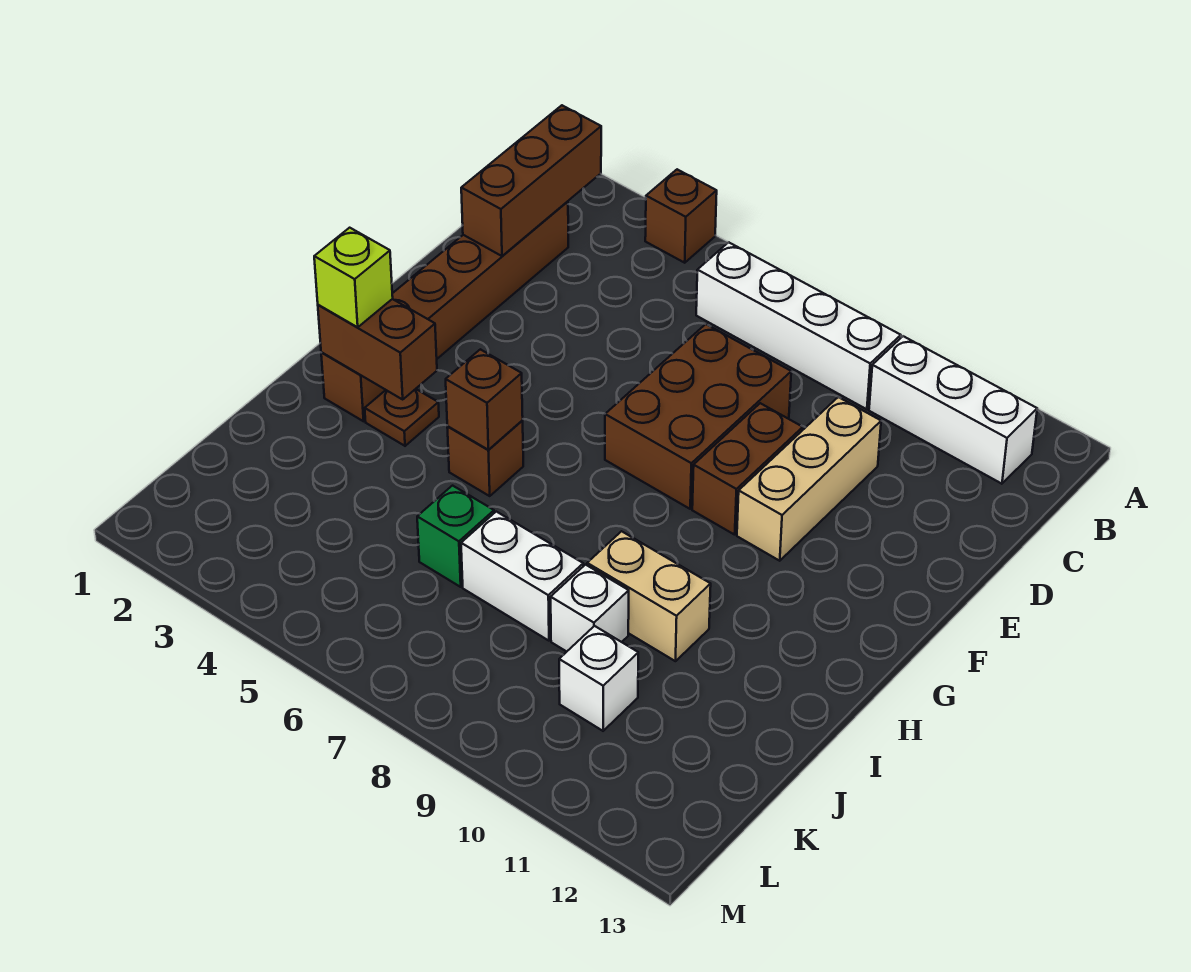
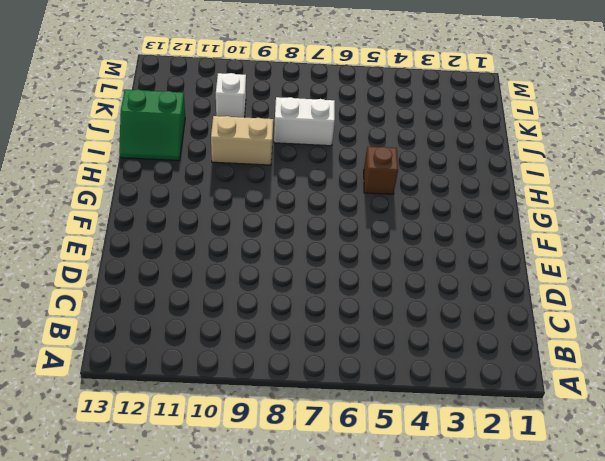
green 2x2 slope [119,89,185,161] -> none
none -> brown 1x1 brick [645,169,717,263]
none -> white 1x4 brick [696,242,901,409]
none -> white 1x3 brick [869,336,1037,484]

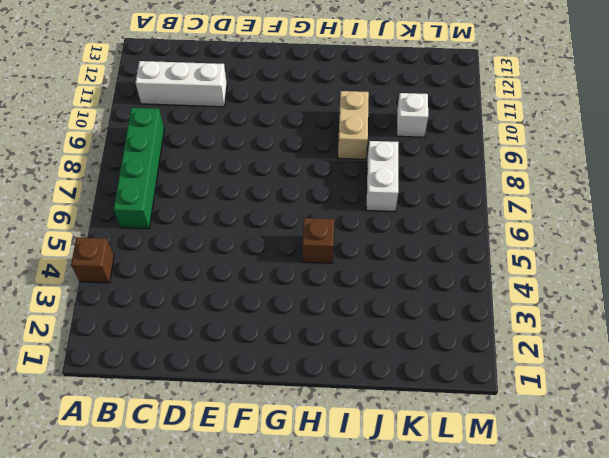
green 1x4 brick [114,108,164,229] -> white 1x4 brick [696,242,901,409]
white 1x3 brick [135,61,227,107] -> white 1x3 brick turned to [869,336,1037,484]
none -> brown 1x6 brick [321,201,568,421]
none -> brown 2x3 brick [605,324,791,509]
none -> tan 1x3 brick [737,397,881,561]

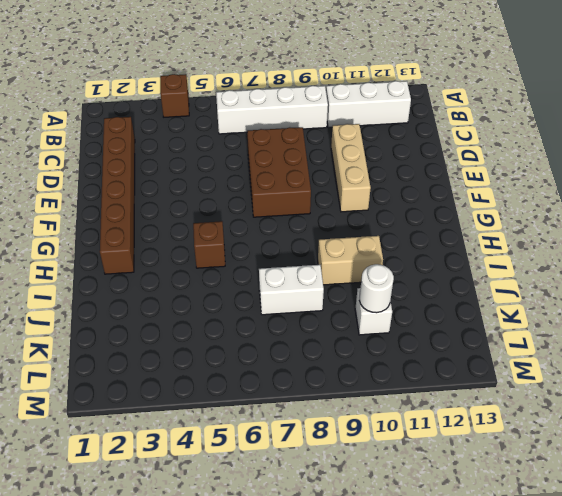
white 1x1 round brick [359,264,394,313] -> none
none -> brown 1x2 brick [692,403,803,535]
none -> brown 1x1 plate [365,389,439,446]
none -> green 1x1 brick [417,486,494,587]

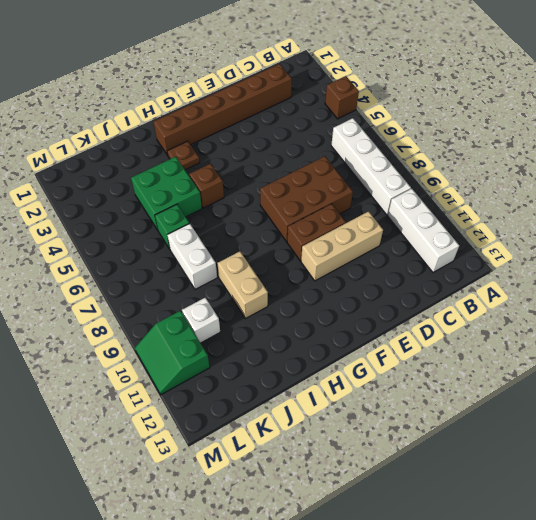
green 2x2 brick [131,157,202,230] -> none
green 2x2 slope [135,311,210,395] -> none
none -> white 1x1 brick [551,565,629,652]
none -> brown 1x3 brick [461,105,601,256]
none -> brown 1x2 brick [318,299,437,399]

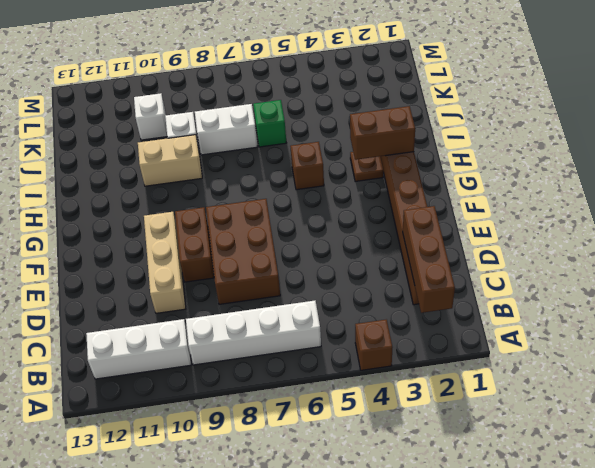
none -> brown 1x1 brick [446,349,523,450]
none -> lime 1x1 brick [314,228,393,327]

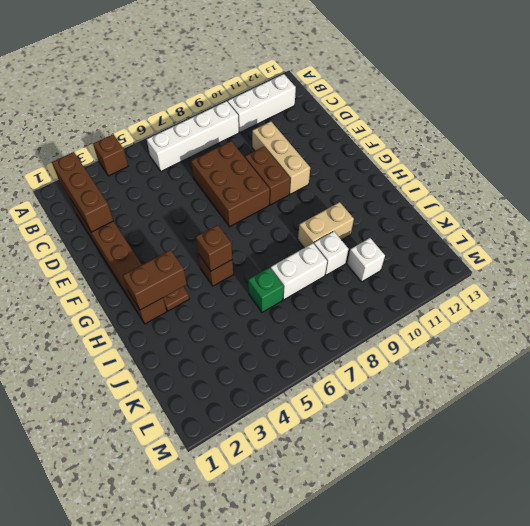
none -> lime 1x1 brick [314,228,393,327]

